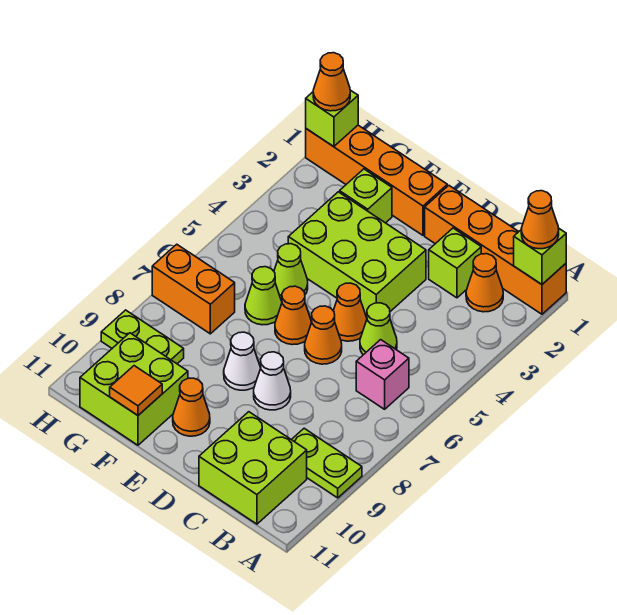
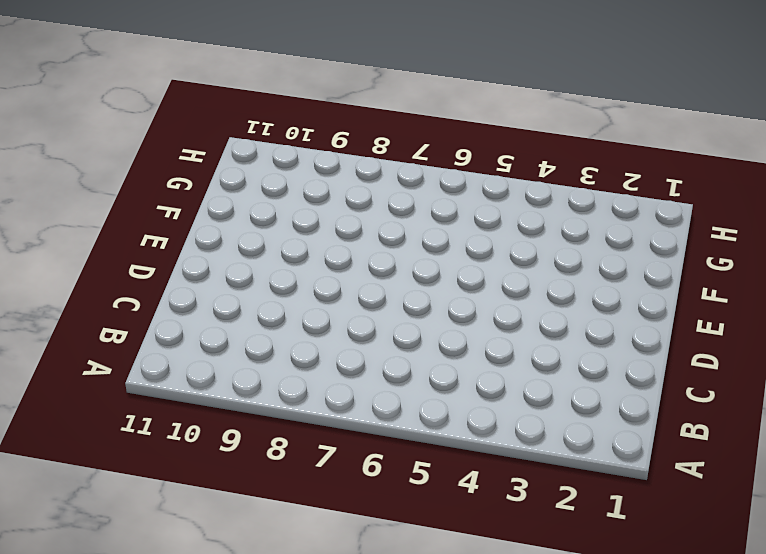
none -> orange 1x4 brick [425,186,566,314]
none -> lime 1x2 plate [291,428,362,498]
none -> orange 1x1 cone [466,254,503,312]

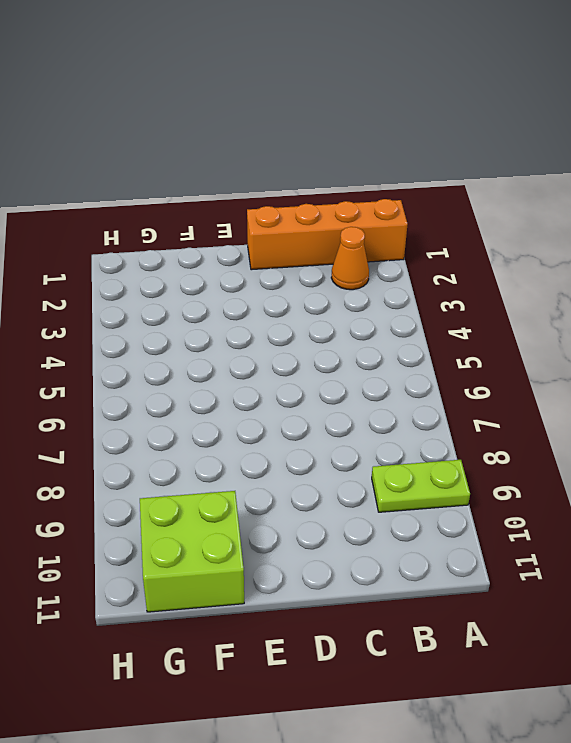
none -> pink 1x1 brick [356,340,409,409]
none -> lime 2x2 brick [199,412,307,524]
none -> lime 1x1 brick [429,228,481,298]

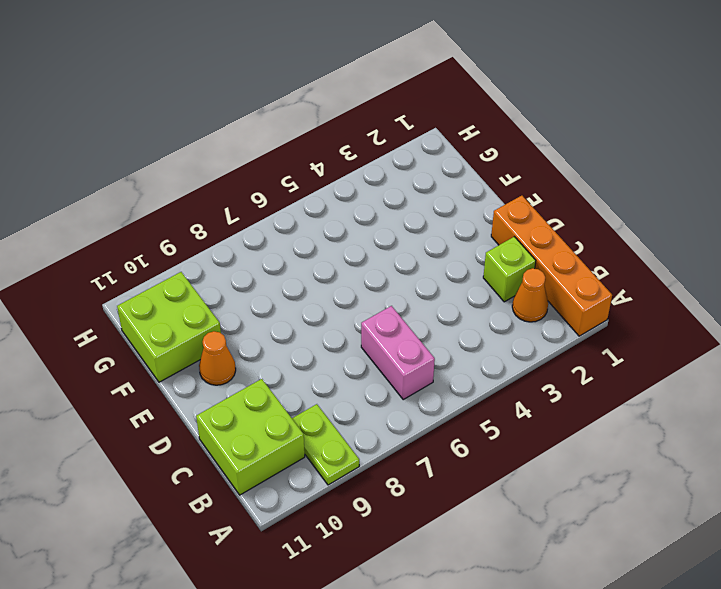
pink 1x2 brick [361,306,435,399] -> pink 1x1 brick [356,340,409,409]
none -> lime 1x1 cone [360,303,397,355]
none -> lime 2x3 brick [288,192,426,318]
none -> orange 1x1 cone [333,283,367,341]

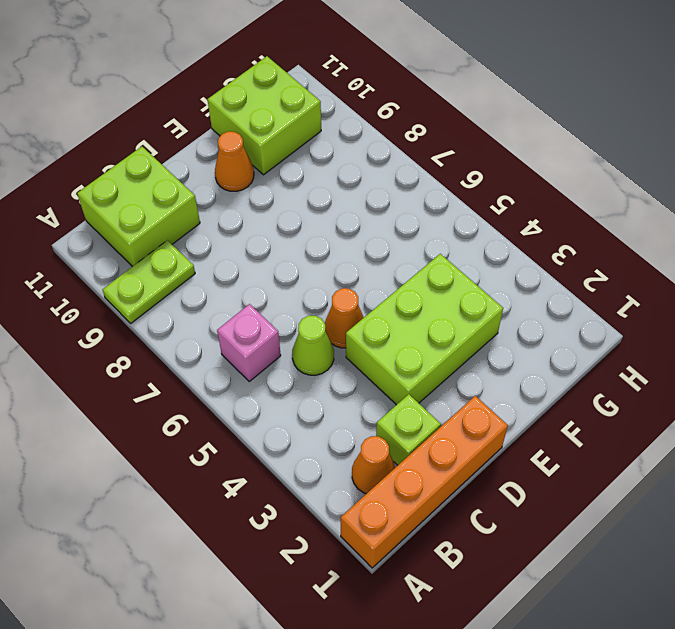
none -> orange 1x1 cone [305,306,342,364]
none -> white 1x1 cone [254,352,291,410]
none -> orange 1x4 brick [306,125,447,235]

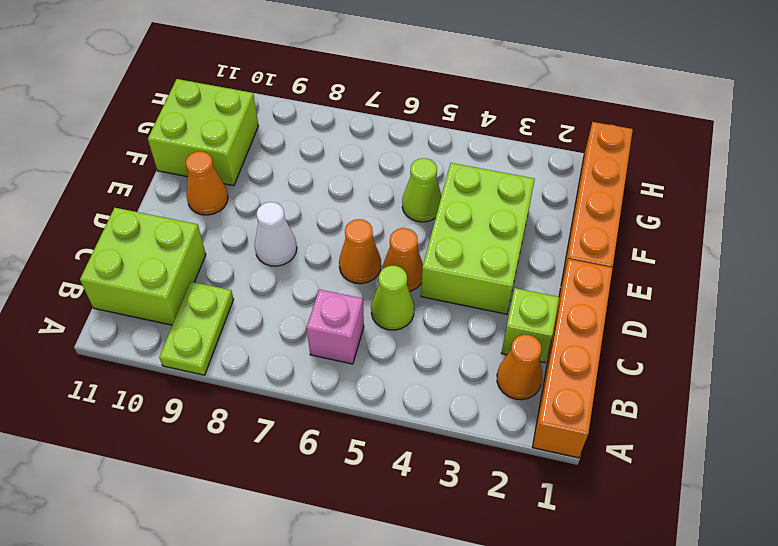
none -> orange 1x1 cone [275,286,312,345]
none -> white 1x1 cone [224,332,261,390]
none -> lime 1x1 brick [340,169,392,223]

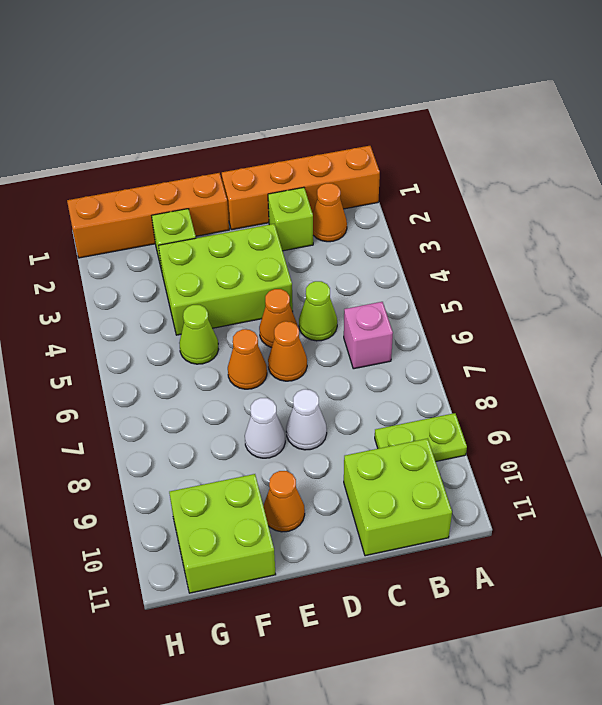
none -> lime 1x1 cone [245,267,282,325]
none -> orange 1x2 brick [152,244,235,334]
none -> lime 1x2 plate [101,310,184,364]

